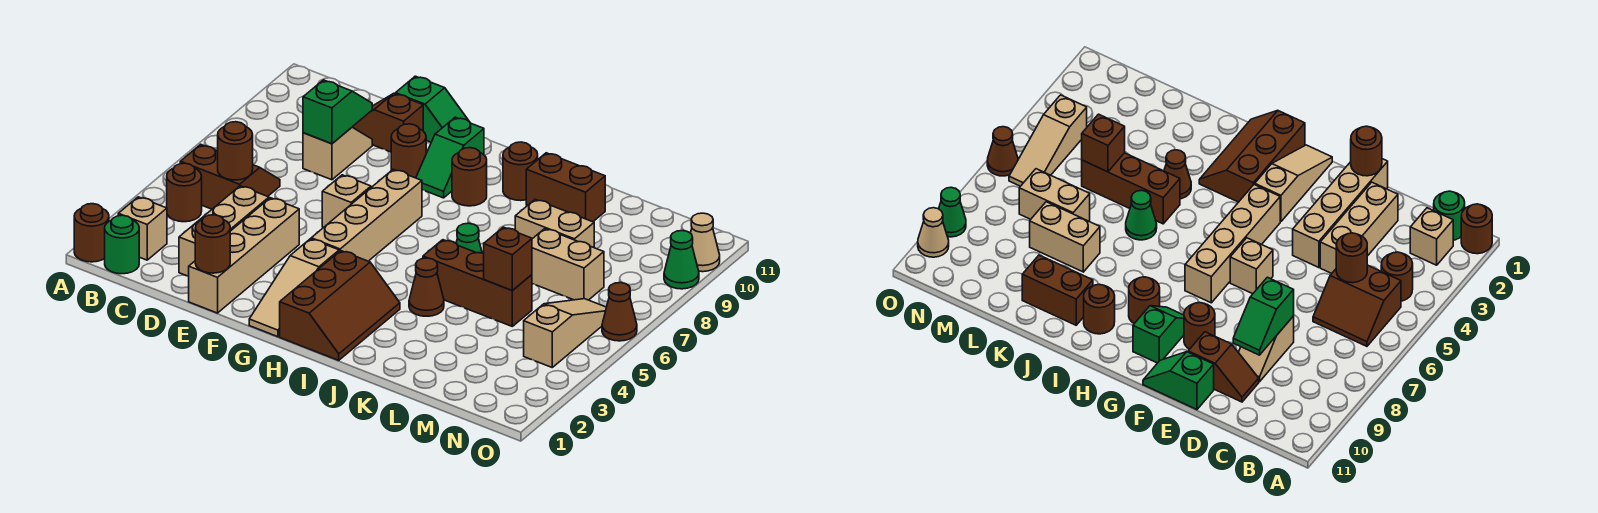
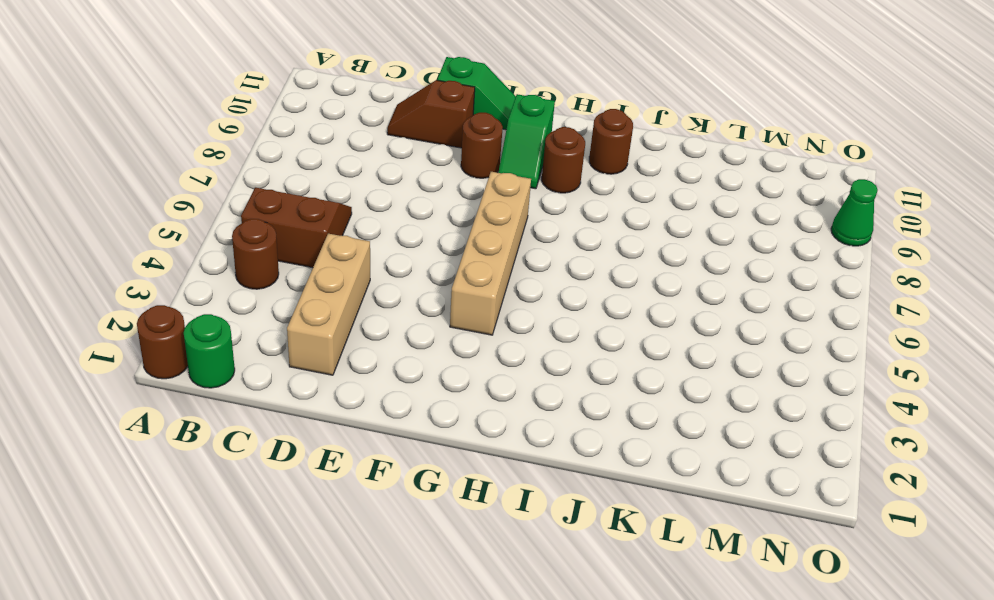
none -> tan 1x1 brick [118,197,167,260]
none -> tan 1x2 slope [303,127,372,180]
none -> tan 1x4 brick [189,198,299,313]
none -> tan 1x1 brick [322,175,371,227]

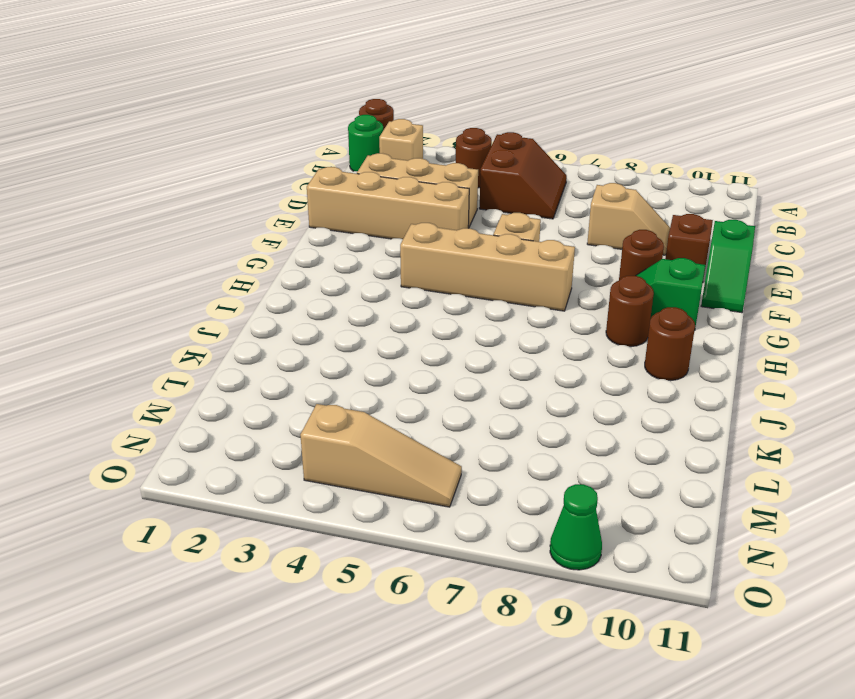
none -> tan 1x3 slope [249,239,339,337]
none -> brown 2x3 slope [280,251,400,360]
none -> brown 1x1 cone [409,258,444,316]
none -> brown 1x3 brick [423,240,532,326]

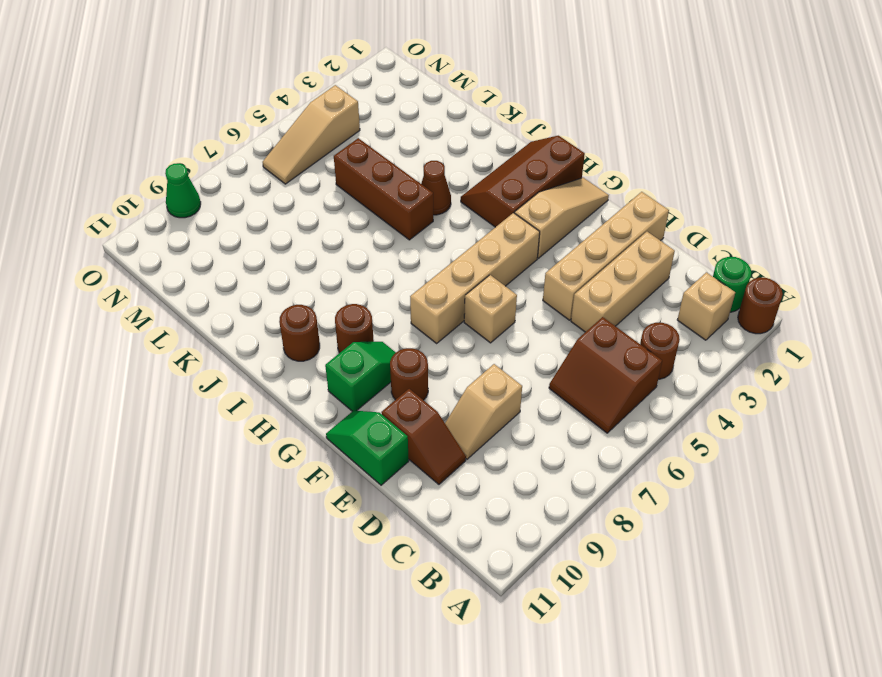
none -> green 1x1 cone [456,223,482,253]
none -> brown 1x2 brick [526,153,605,222]
none -> tan 1x2 brick [515,199,594,248]
none -> tan 1x2 brick [532,229,604,300]

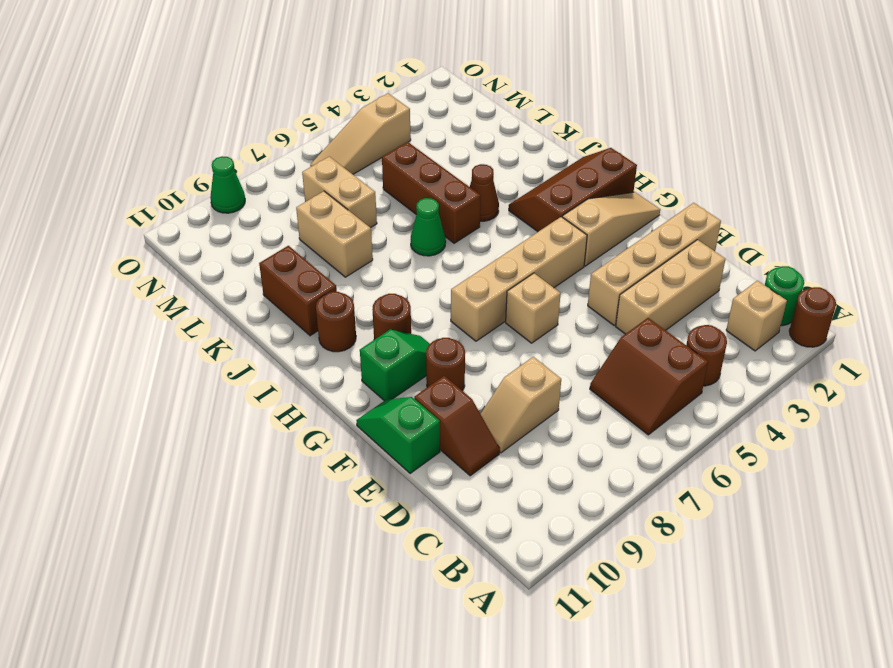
none -> brown 1x1 cone [602,283,637,341]
none -> tan 1x1 cone [691,213,720,272]
none -> brown 1x1 round brick [218,122,253,180]
none -> green 1x2 slope [303,80,372,144]

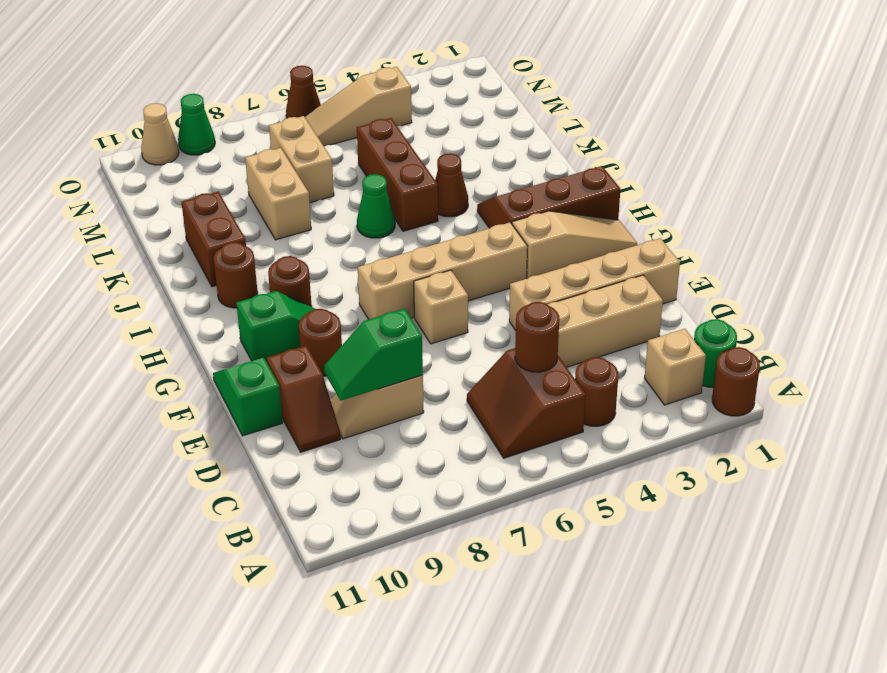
none -> brown 1x1 round brick [195,215,230,273]
none -> brown 1x1 brick [484,227,532,290]

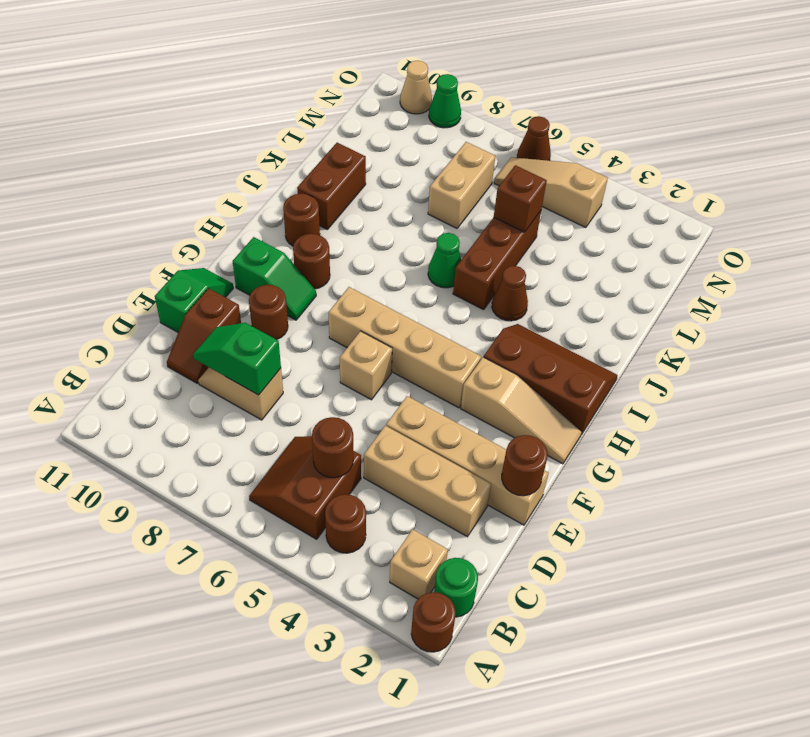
none -> tan 1x2 brick [515,199,594,248]

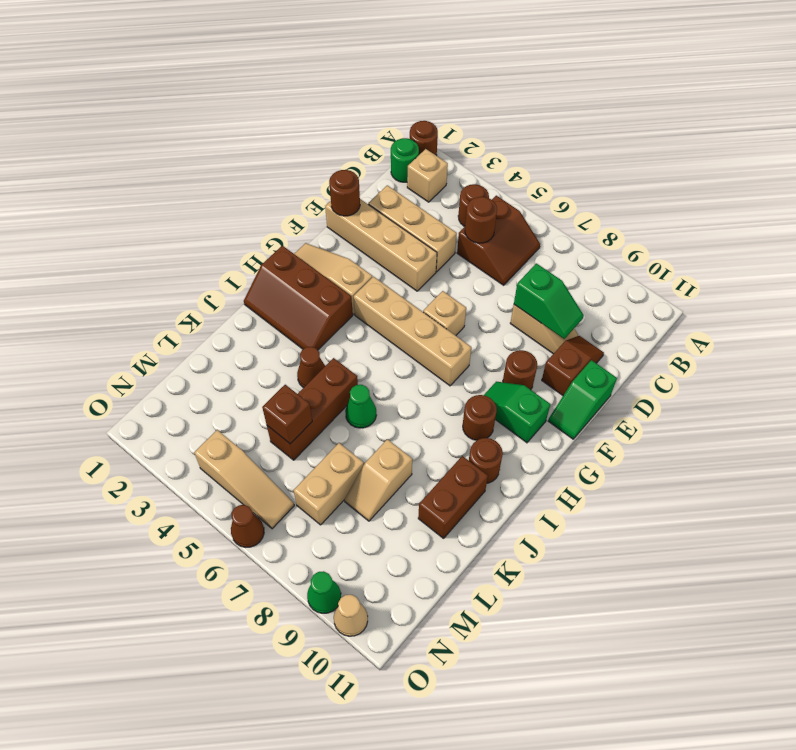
tan 1x2 slope [344,439,412,521] -> tan 1x2 brick [515,199,594,248]

